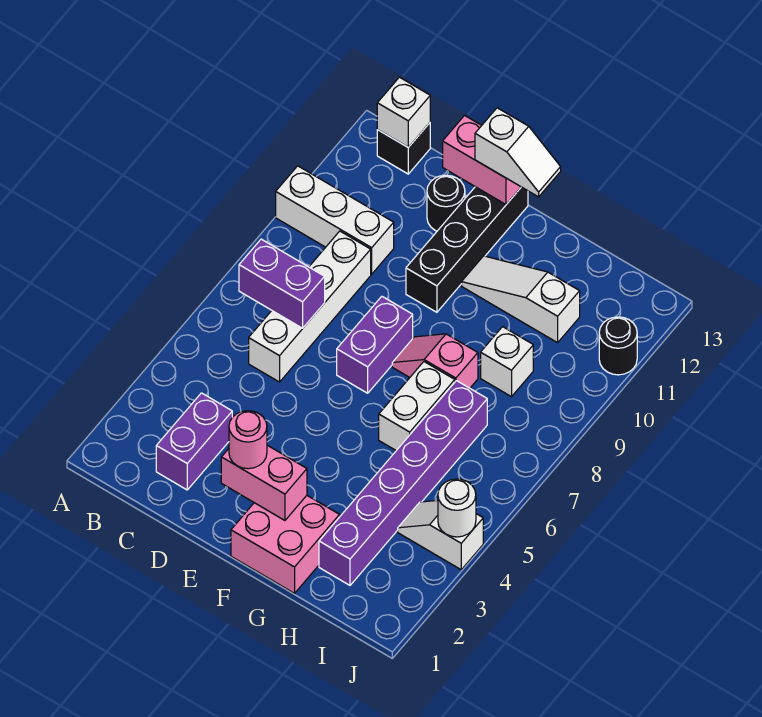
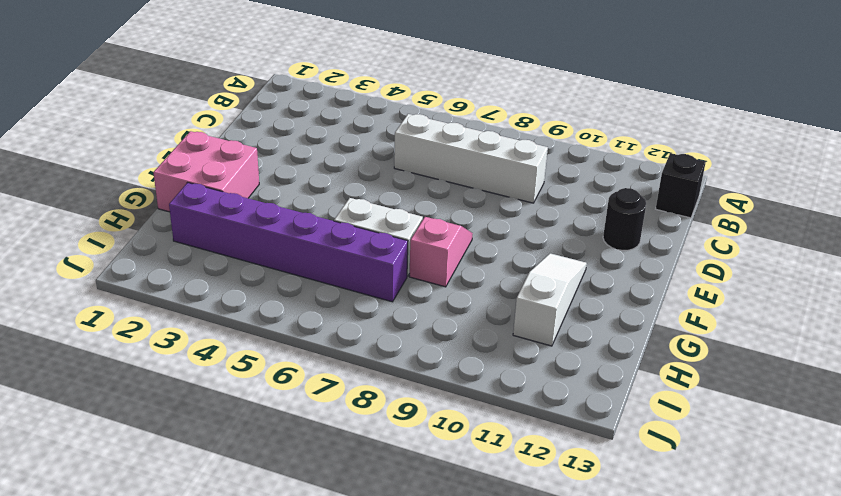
none -> white 1x3 brick [276,166,394,274]
none -> purple 1x2 brick [156,393,232,490]
none -> purple 1x2 brick [337,296,413,393]

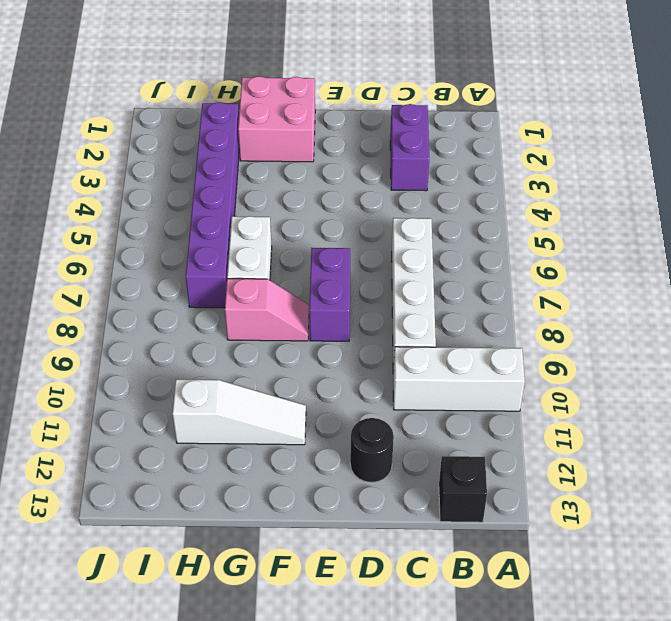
none -> black 1x4 brick [406,187,528,312]
none -> white 1x1 brick [481,327,533,397]
none -> white 1x2 slope [398,500,483,570]

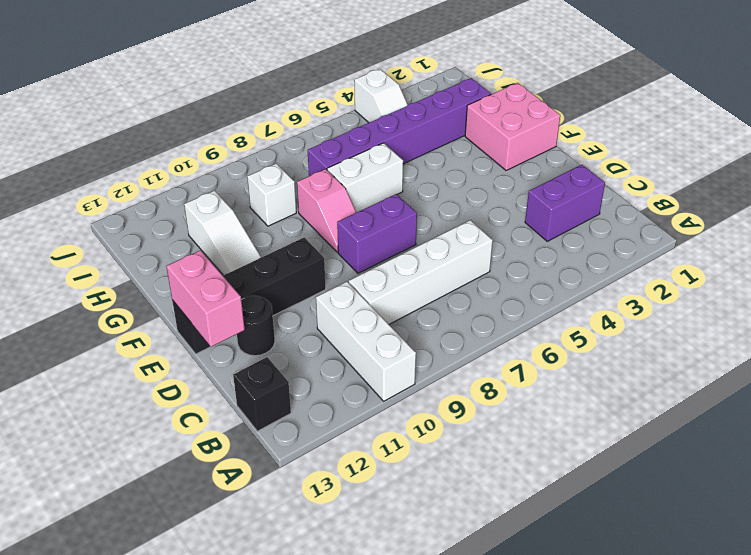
none -> black 1x1 round brick [599,317,637,375]
none -> purple 1x2 brick [239,239,325,328]
none -> white 1x1 brick [377,77,430,147]

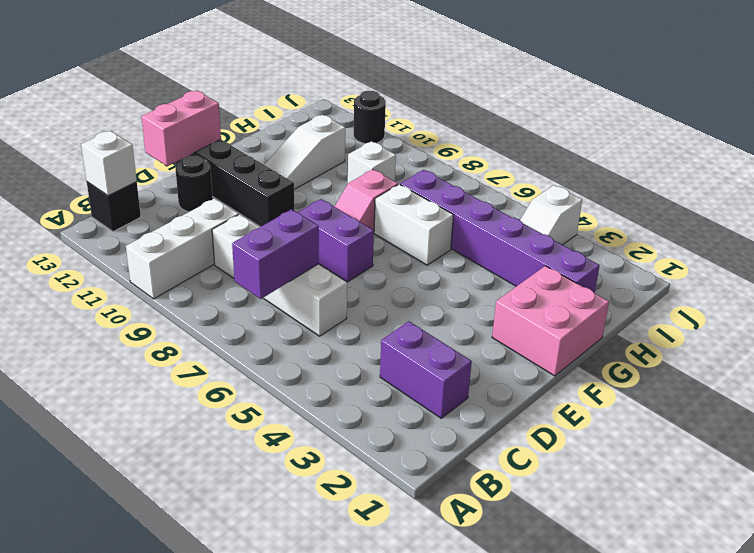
none -> pink 1x2 brick [221,445,307,520]
none -> white 1x1 round brick [438,479,476,537]
none -> pink 1x1 round brick [229,411,267,469]

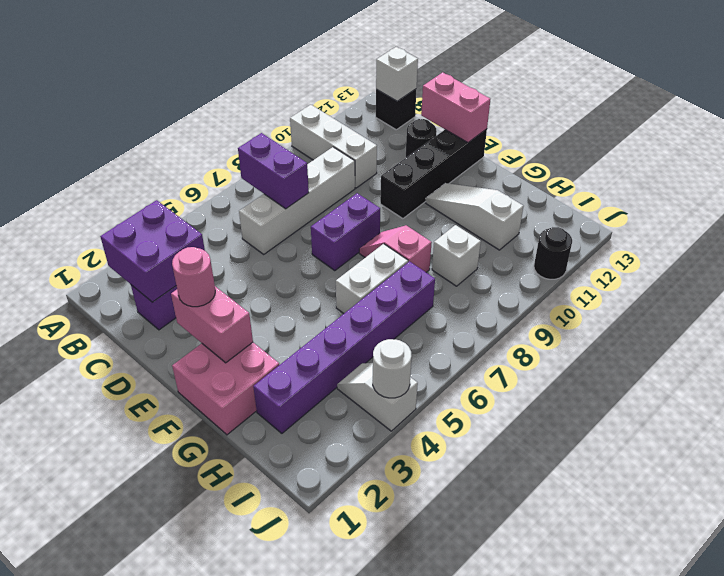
purple 2x2 brick [100,200,205,302] -> none
none -> white 1x2 slope [475,108,561,197]

